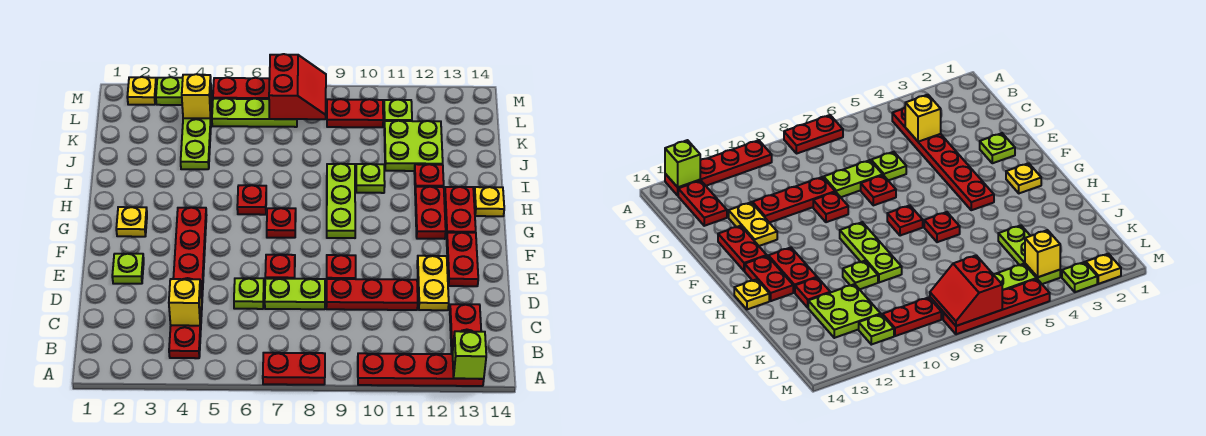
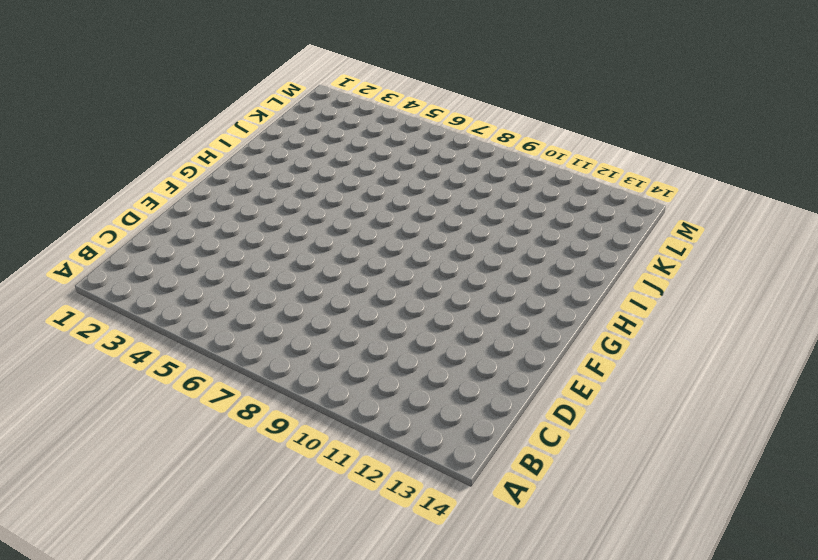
none -> red 1x2 plate [263,353,325,385]
none -> red 1x4 plate [358,353,484,386]
none -> red 1x6 plate [169,208,207,358]
none -> red 1x2 plate [450,304,481,354]

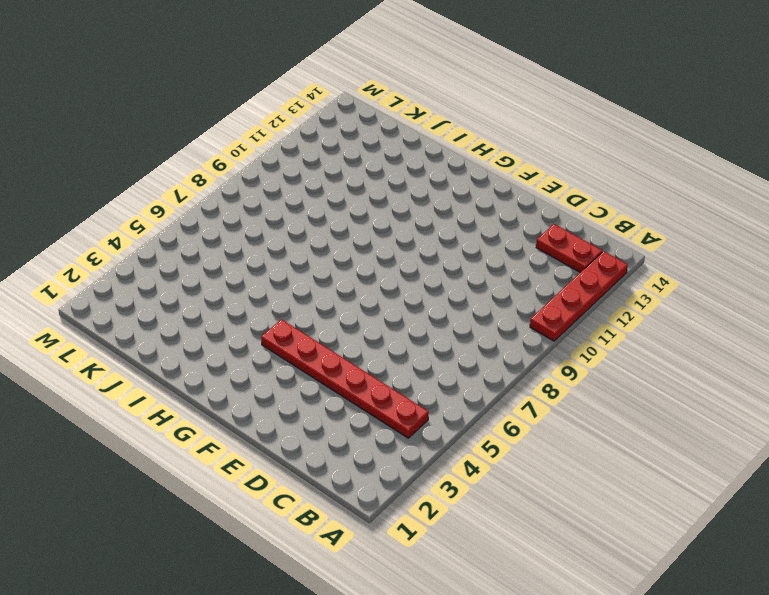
none -> red 1x2 plate [263,353,325,385]
none -> lime 1x1 plate [234,278,264,309]
none -> lime 1x2 plate [265,278,325,309]
none -> red 1x3 plate [326,279,418,310]

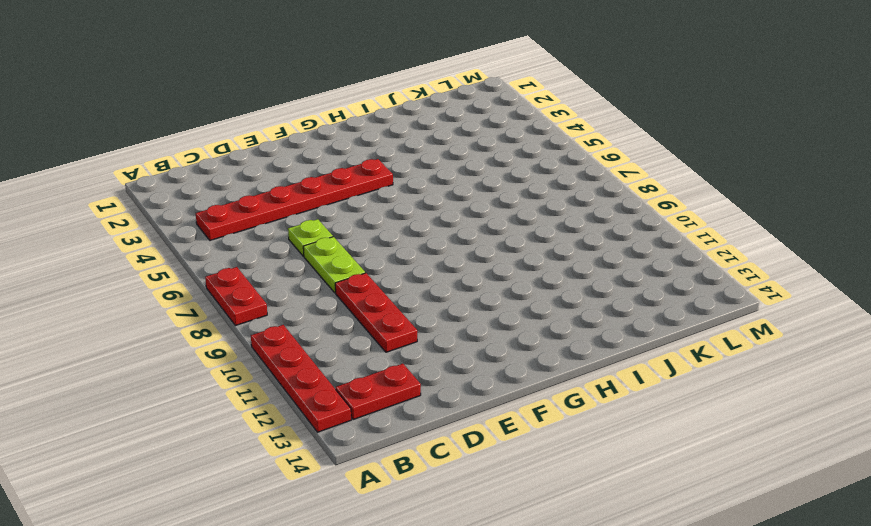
none -> yellow 1x2 plate [417,256,449,310]
none -> lime 1x1 plate [112,254,144,284]
none -> red 1x1 plate [265,255,295,279]
none -> red 1x1 plate [327,255,356,279]

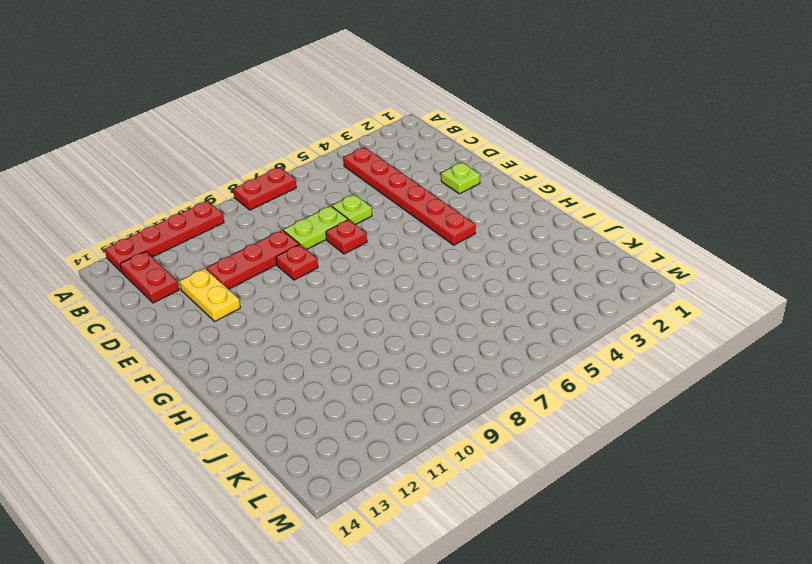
none -> red 1x2 plate [447,233,478,286]
none -> yellow 1x1 plate [116,207,147,237]
none -> red 1x1 plate [267,208,296,238]
none -> lime 1x3 plate [327,164,355,238]

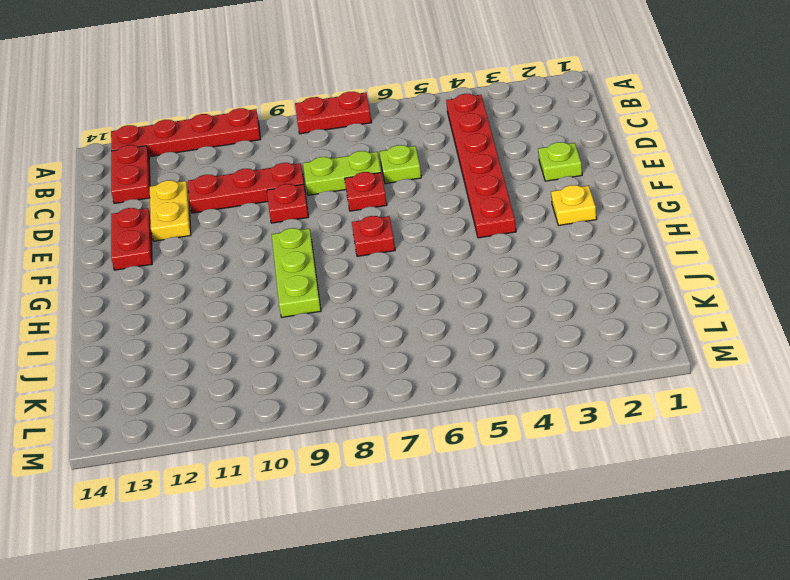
none -> red 1x2 plate [415,187,446,239]
none -> red 1x2 plate [445,187,476,238]
none -> red 1x1 plate [237,185,266,215]
none -> yellow 1x1 plate [474,187,504,216]

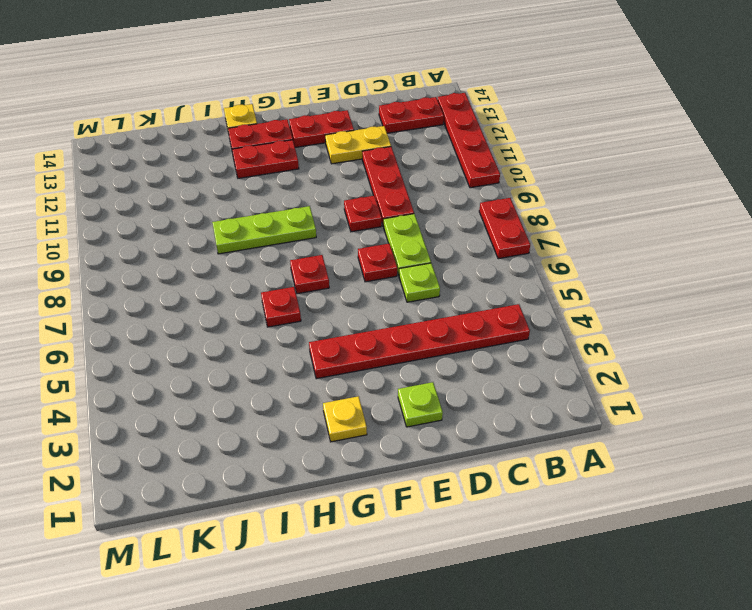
none -> lime 1x1 plate [356,164,385,193]
none -> red 1x1 plate [414,164,444,188]
none -> lime 1x3 plate [181,100,212,169]
none -> lime 2x2 plate [384,121,443,171]

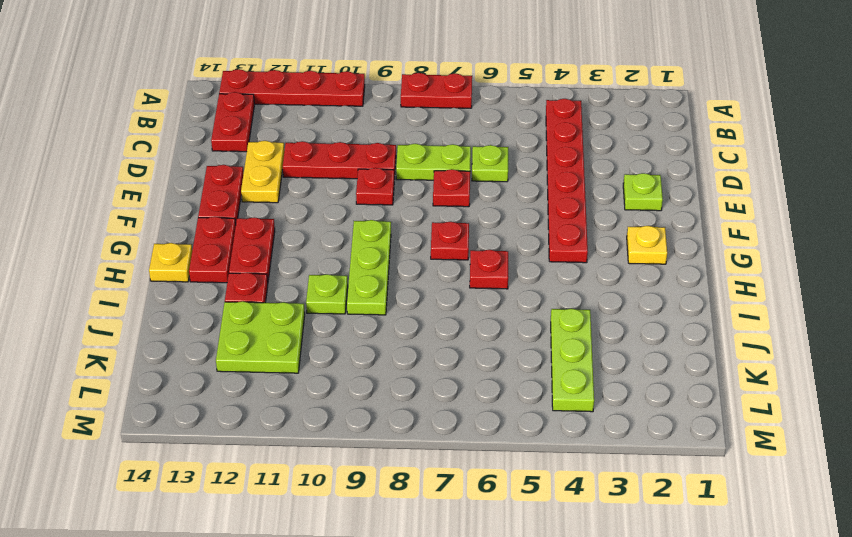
none -> lime 1x3 plate [212,98,297,127]
none -> red 1x2 plate [327,99,383,127]
none -> lime 1x1 plate [384,100,412,125]
none -> yellow 1x1 plate [127,77,157,105]

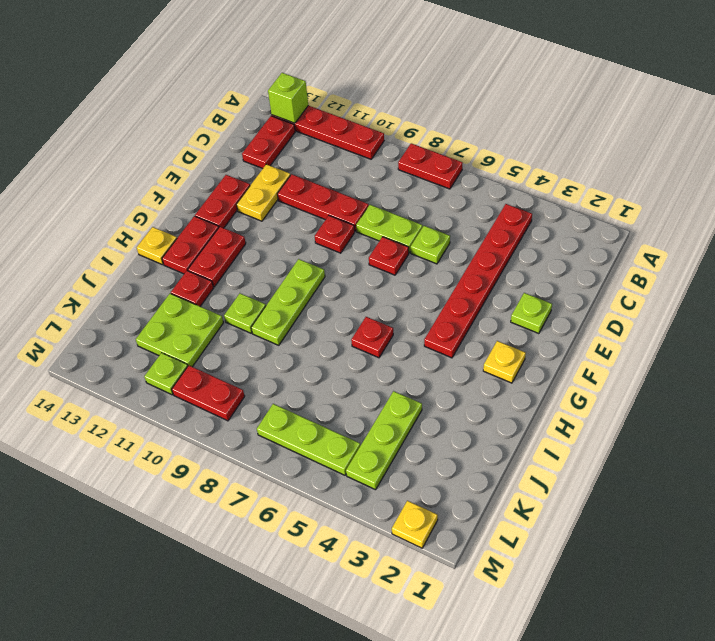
none -> red 1x1 plate [267,208,296,238]
none -> lime 1x1 plate [156,77,183,105]
none -> red 1x4 plate [213,78,270,99]
none -> yellow 1x1 brick [169,279,201,326]

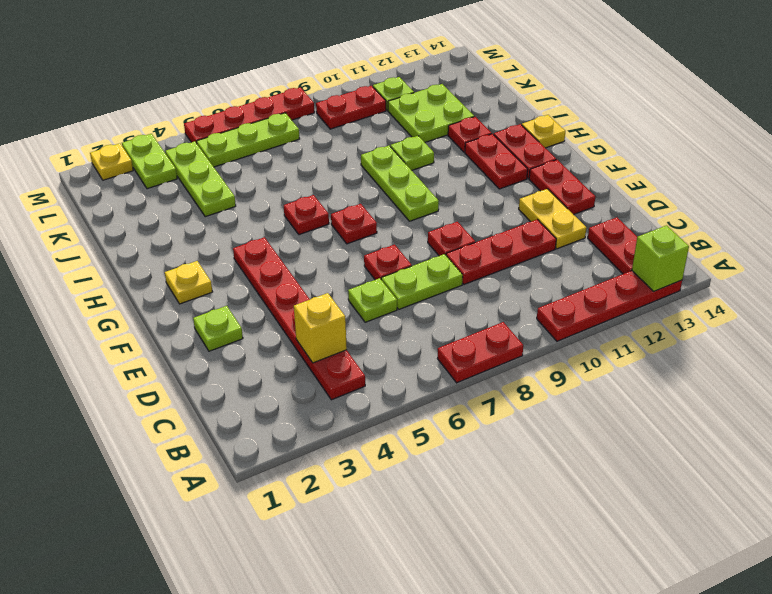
lime 1x2 plate [122,134,177,189] -> lime 1x1 plate [156,77,183,105]
none -> yellow 1x1 brick [182,74,212,118]
none -> red 2x2 slope [269,54,326,119]

